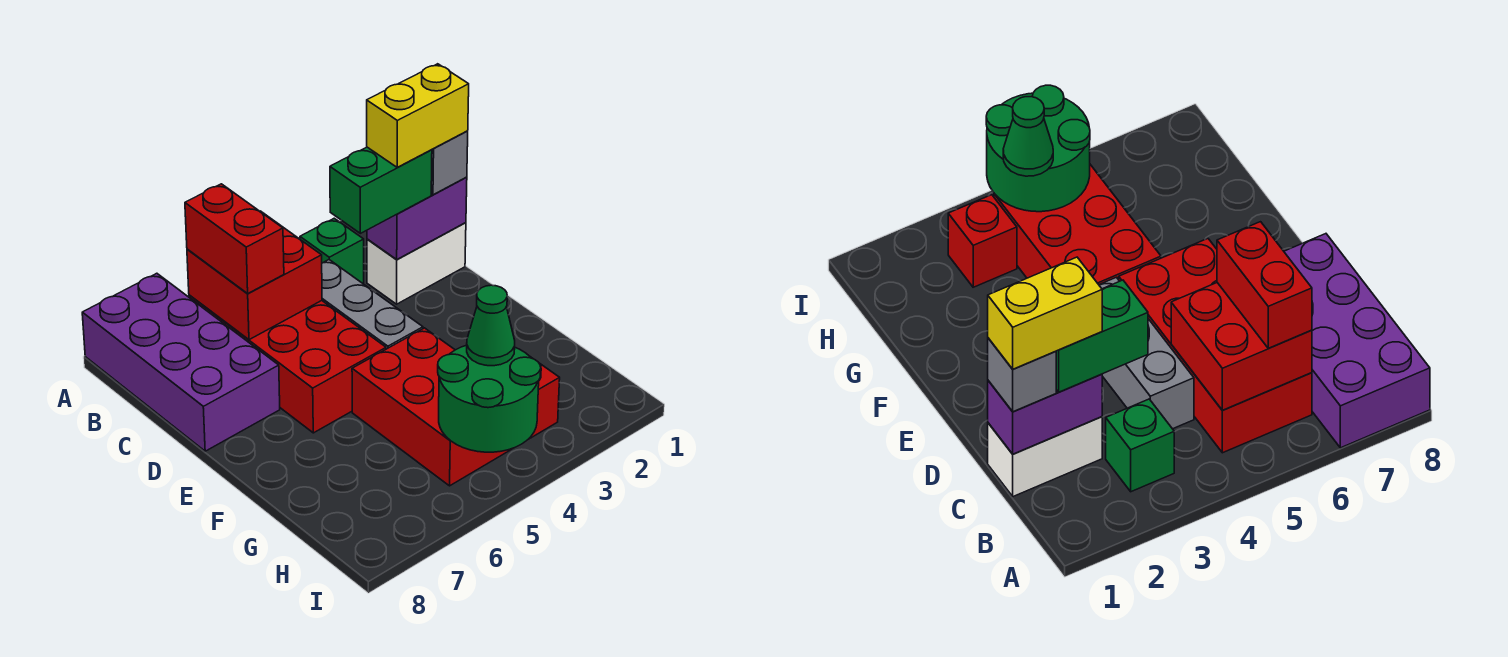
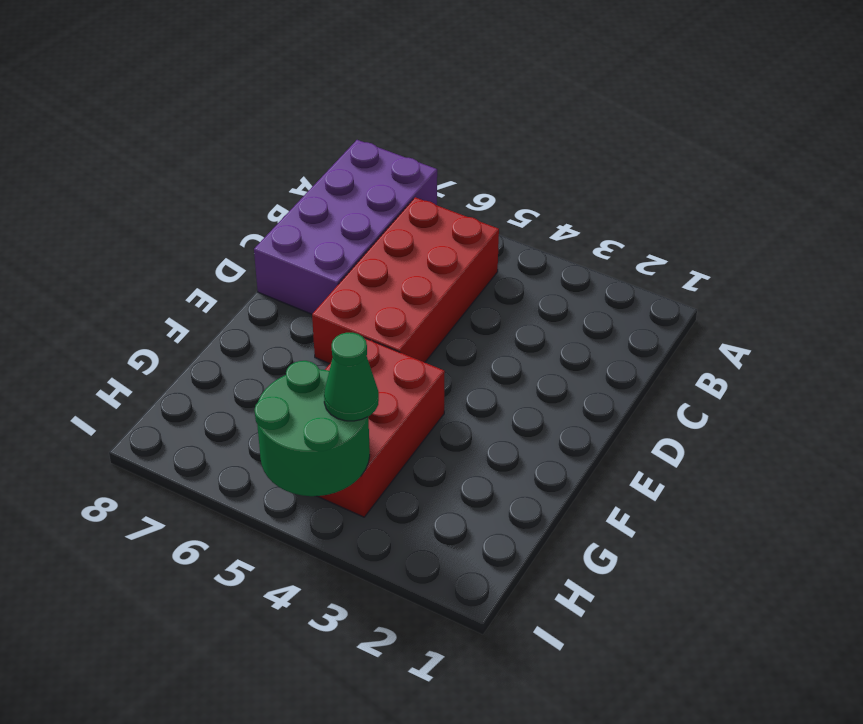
none -> green 1x1 brick [300,218,364,283]
none -> white 1x2 brick [367,223,466,304]
none -> grey 1x3 brick [322,260,423,349]

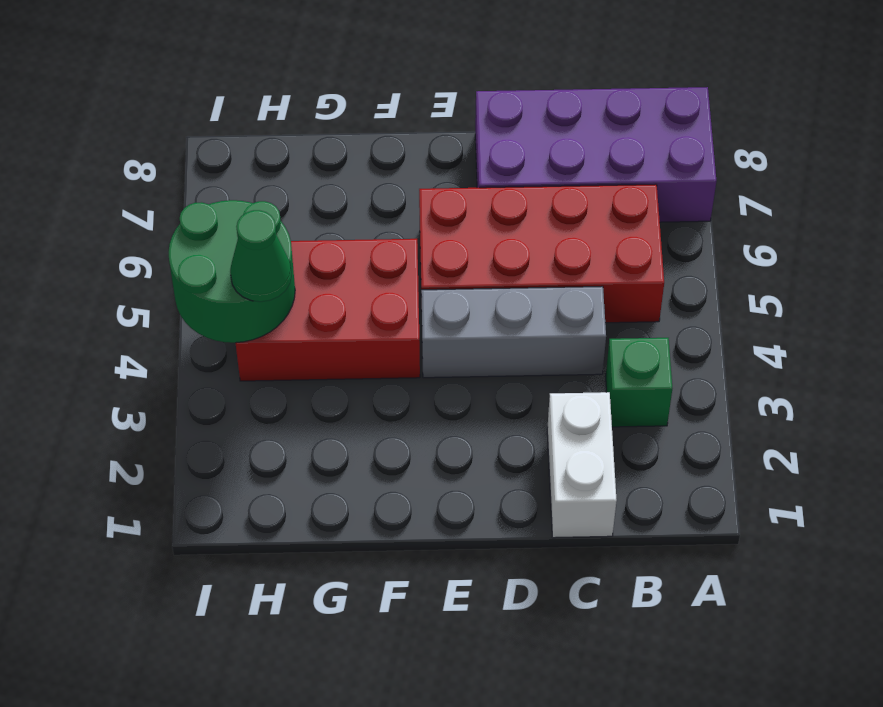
none -> red 1x1 brick [529,358,560,439]
none -> red 2x2 brick [187,211,322,340]
none -> purple 1x2 brick [367,177,467,260]

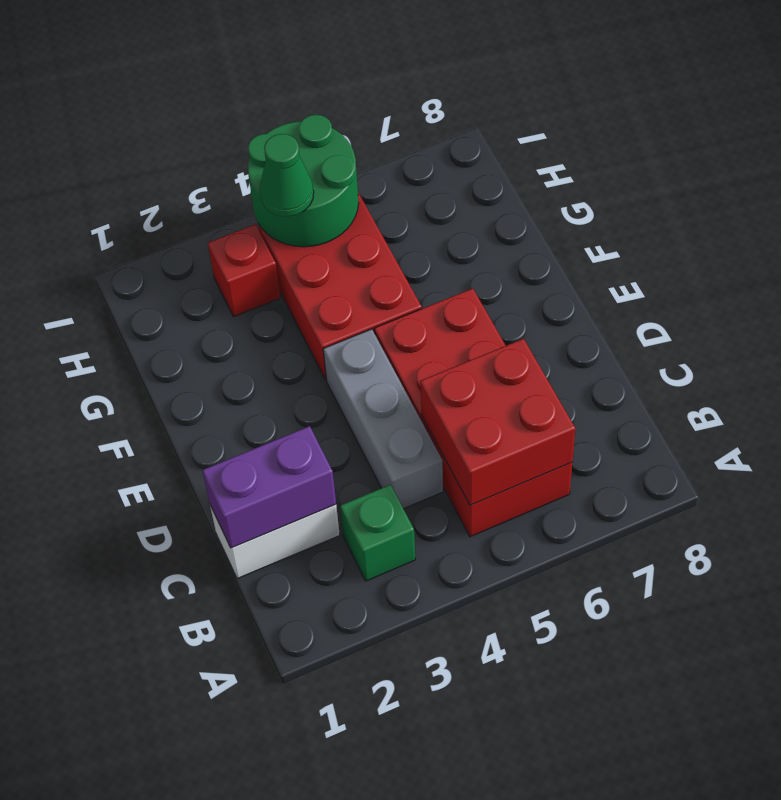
none -> purple 2x4 brick [82,273,280,451]
none -> red 1x2 brick [185,184,284,293]
none -> grey 1x1 brick [431,131,468,195]

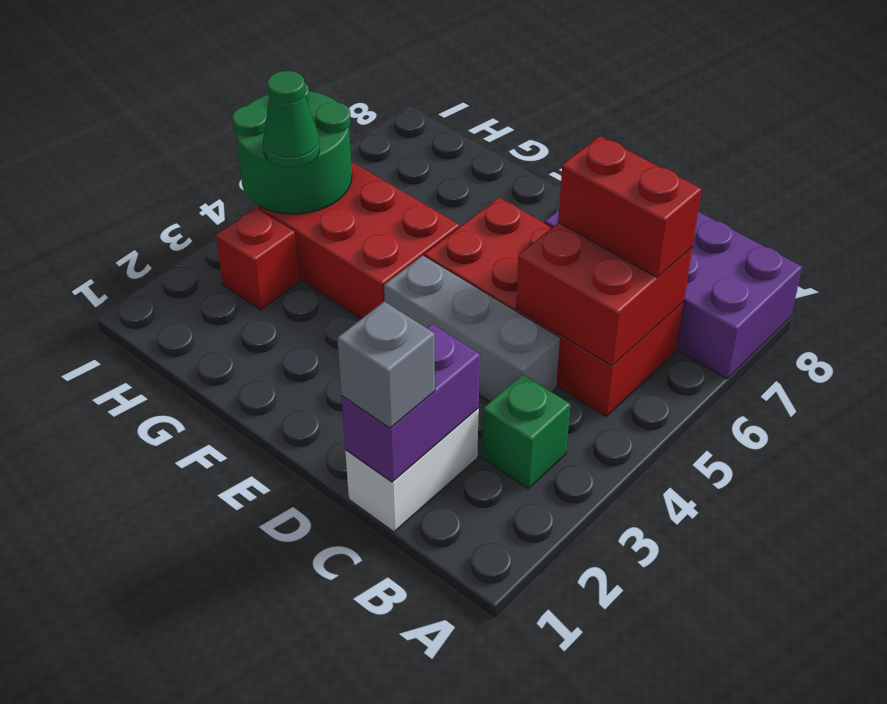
none -> green 1x2 brick [330,147,432,233]
none -> yellow 1x2 brick [367,64,469,167]

